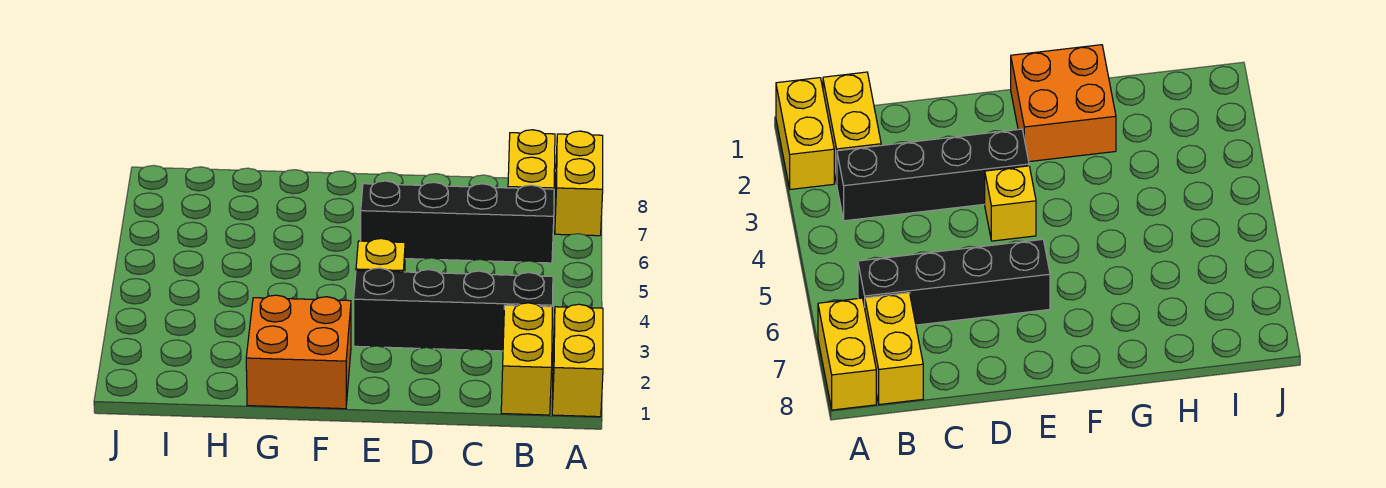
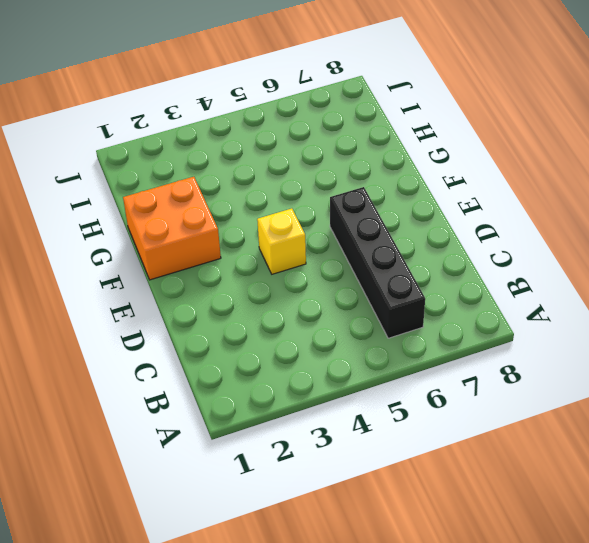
none -> yellow 1x2 brick [552,304,603,417]
none -> yellow 1x2 brick [555,131,603,236]

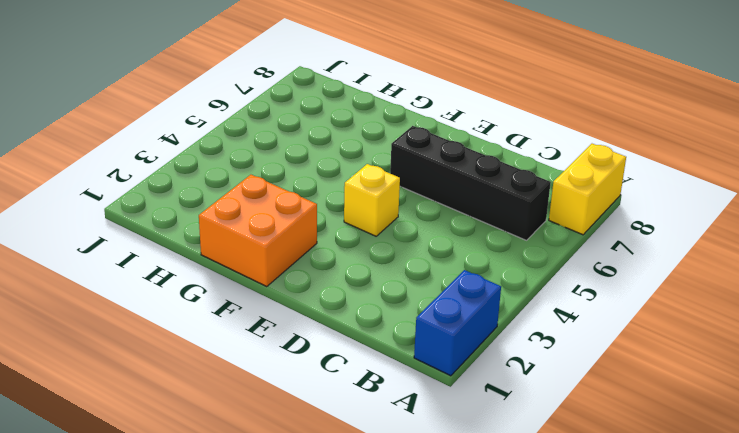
blue 1x2 brick [414,270,501,376] -> yellow 1x2 brick [552,304,603,417]
none -> yellow 1x2 brick [501,303,552,415]
none -> black 1x4 brick [354,268,553,351]

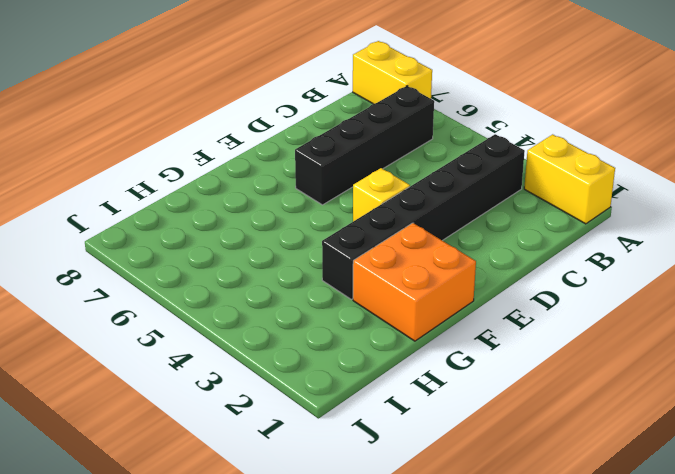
black 1x6 brick [322,134,525,299] -> black 1x4 brick [354,268,553,351]
none -> yellow 1x2 brick [501,303,552,415]
none -> yellow 1x2 brick [508,130,555,189]

